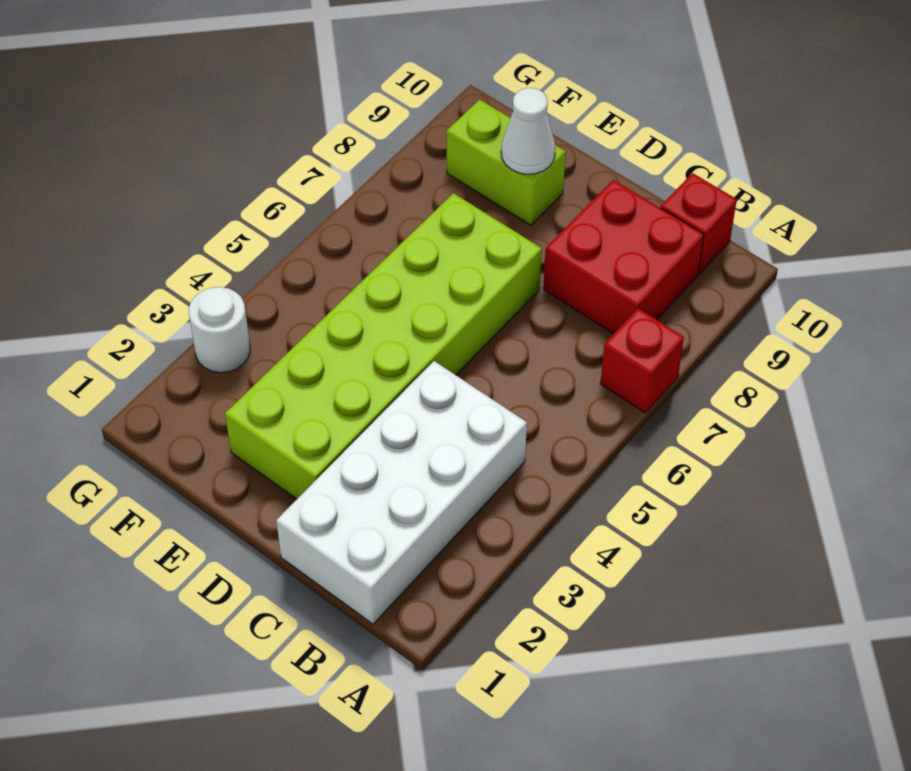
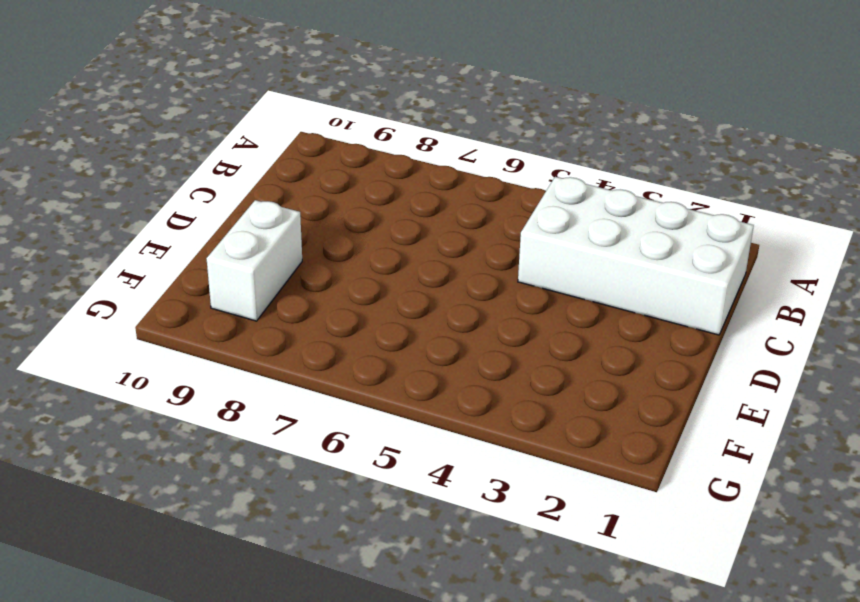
white 1x2 brick [207,200,302,321] -> lime 1x2 brick [447,100,566,225]
none -> red 1x1 brick [601,308,684,413]
none -> red 2x2 brick [543,180,704,334]

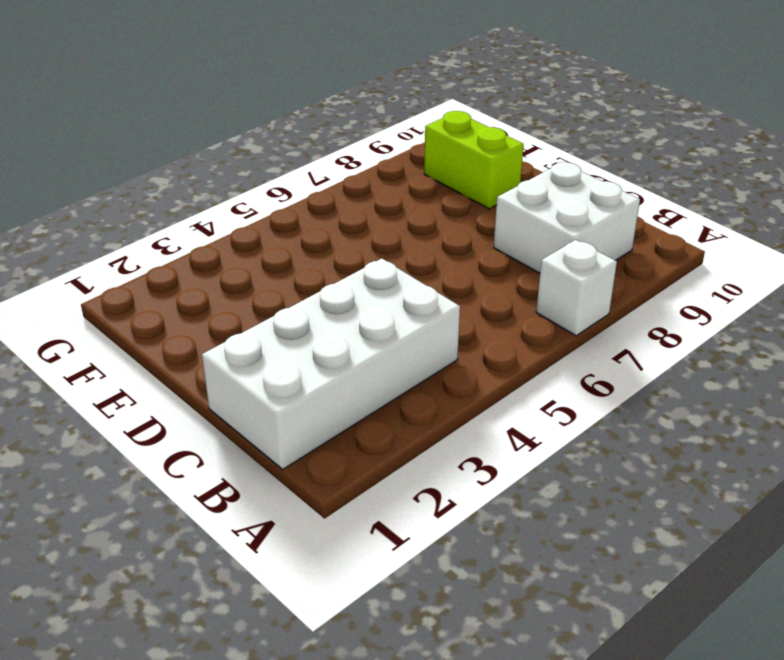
white 1x1 brick [536,240,617,336] -> red 1x1 brick [601,308,684,413]
white 2x2 brick [494,162,640,273] -> red 2x2 brick [543,180,704,334]
none -> red 1x1 brick [661,173,737,274]
none -> lime 2x6 brick [225,193,542,499]

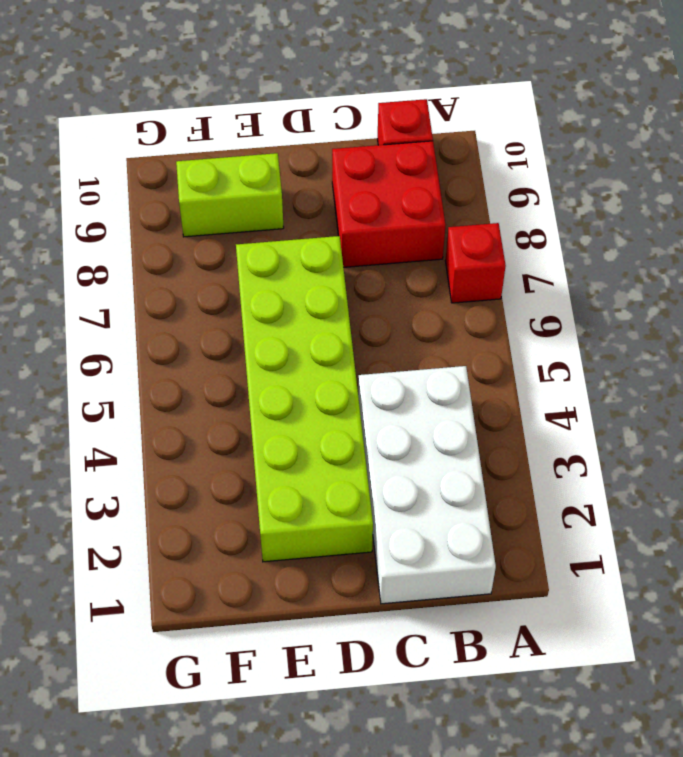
none -> white 1x1 round brick [189,287,250,373]
none -> white 1x1 cone [501,88,555,174]

